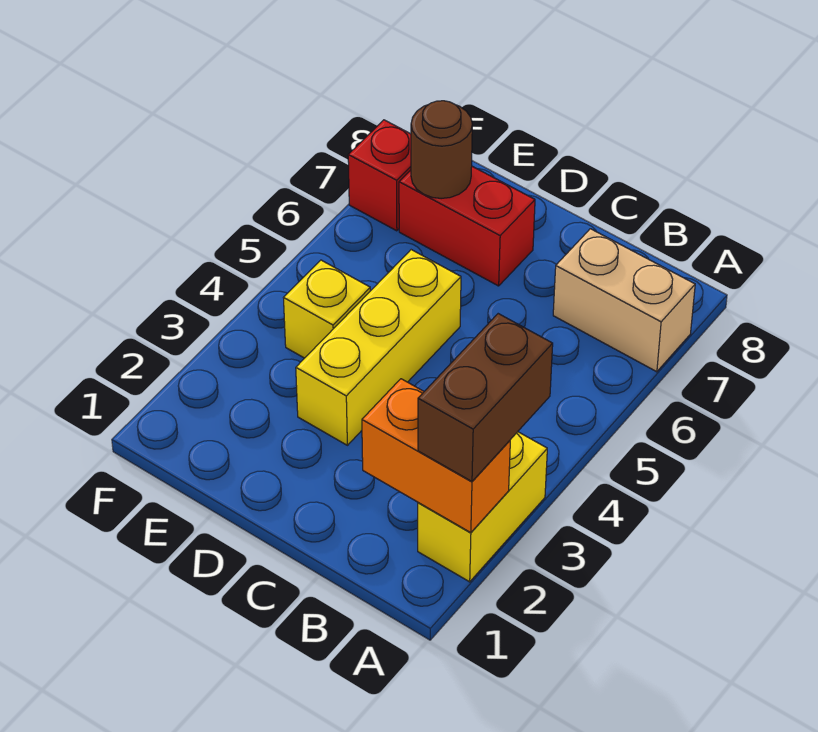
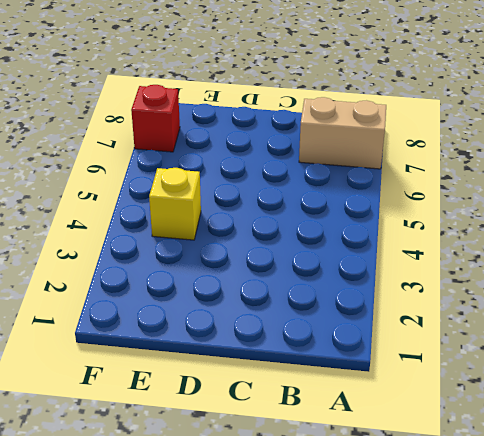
none -> yellow 1x2 brick [418,432,547,582]
none -> yellow 1x3 brick [296,250,461,445]

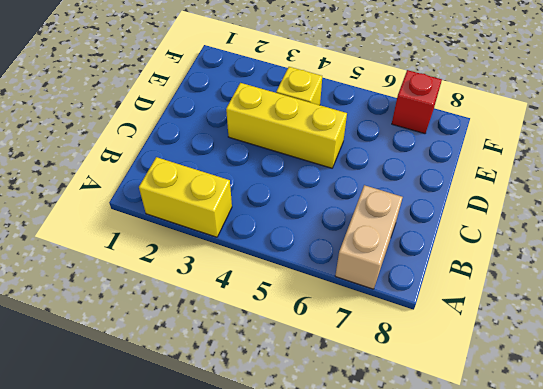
none -> red 1x2 brick [399,166,535,286]
none -> orange 1x2 brick [362,379,510,533]

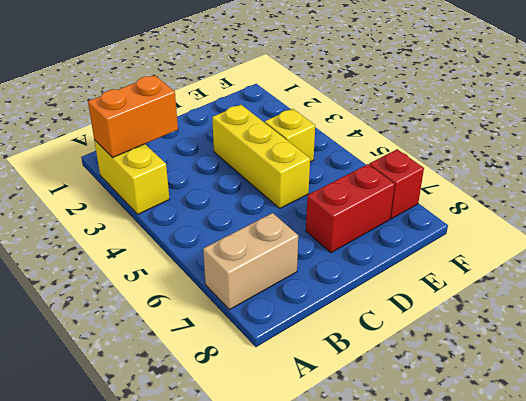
none -> brown 1x1 round brick [411,101,472,199]
none -> brown 1x2 brick [418,314,553,481]

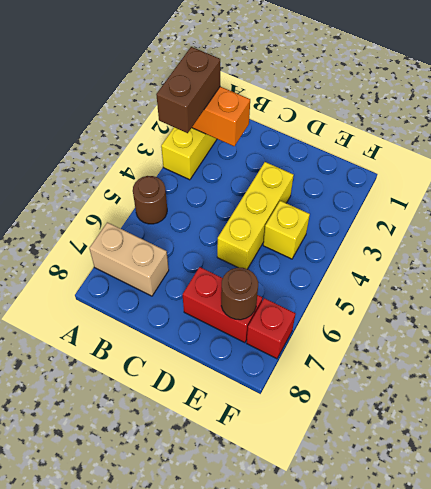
brown 1x1 round brick [133,176,167,224] -> none

